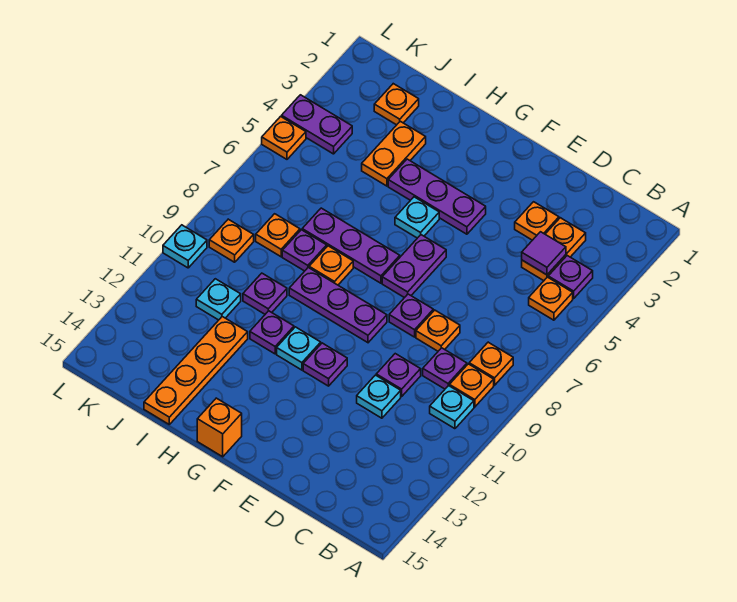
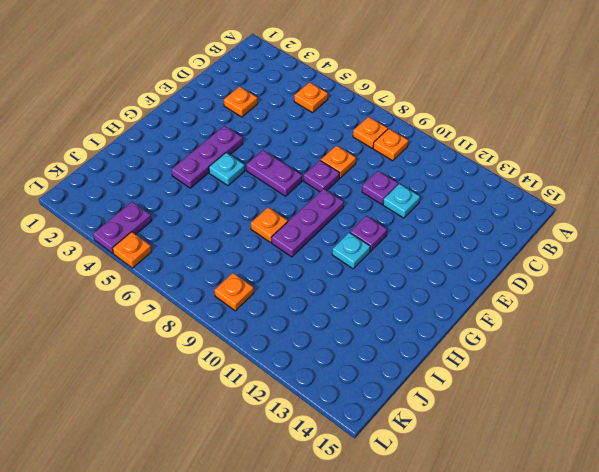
none -> purple 1x1 plate [548,256,593,298]
none -> cyan 1x1 plate [430,385,474,429]
none -> orange 1x2 plate [522,218,586,281]
none -> purple 1x1 plate [423,348,467,389]

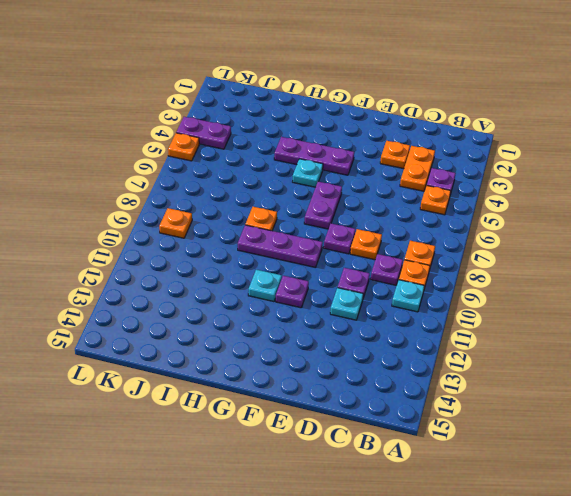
none -> purple 1x3 plate [302,208,400,283]
none -> orange 1x1 brick [197,398,242,457]
none -> purple 1x1 plate [250,311,294,354]
none -> orange 1x2 plate [362,121,426,186]

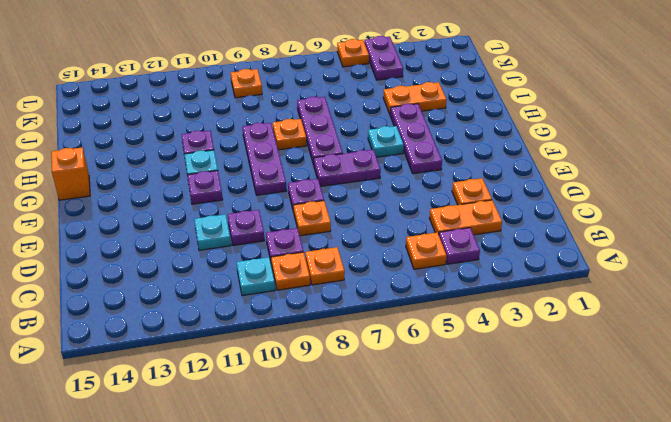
none -> purple 1x1 plate [282,230,327,271]
none -> purple 1x1 plate [243,273,287,314]
none -> orange 1x4 plate [144,317,248,424]
none -> orange 1x1 plate [374,84,419,125]

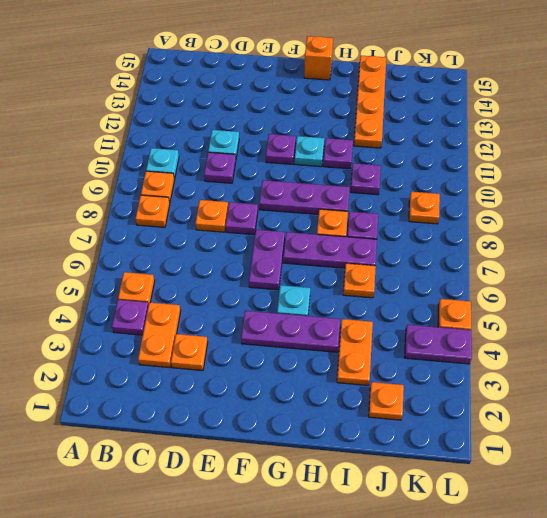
orange 1x1 plate [343,263,376,298] -> orange 1x1 plate moved to [256,214,300,257]
none -> purple 1x1 plate [423,348,467,389]
none -> cyan 1x1 plate [196,279,241,320]
none -> cyan 1x1 plate [163,225,207,268]
none -> purple 1x1 tile [522,232,566,275]

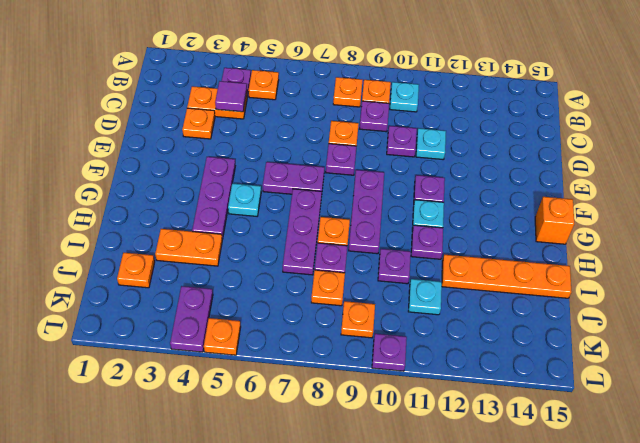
purple 1x1 plate [372,334,407,371] -> cyan 1x1 plate [163,225,207,268]

